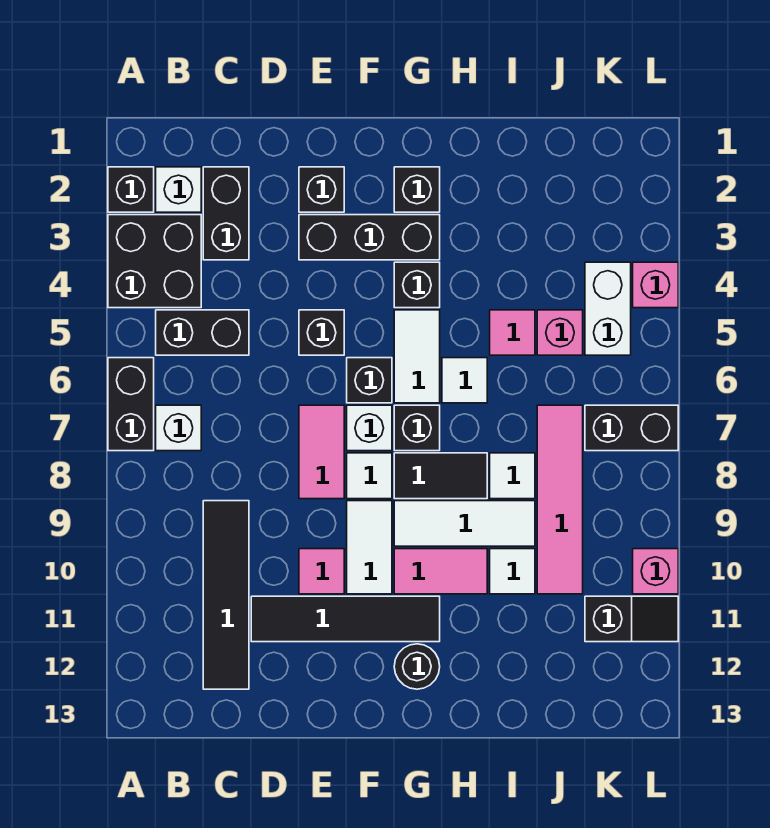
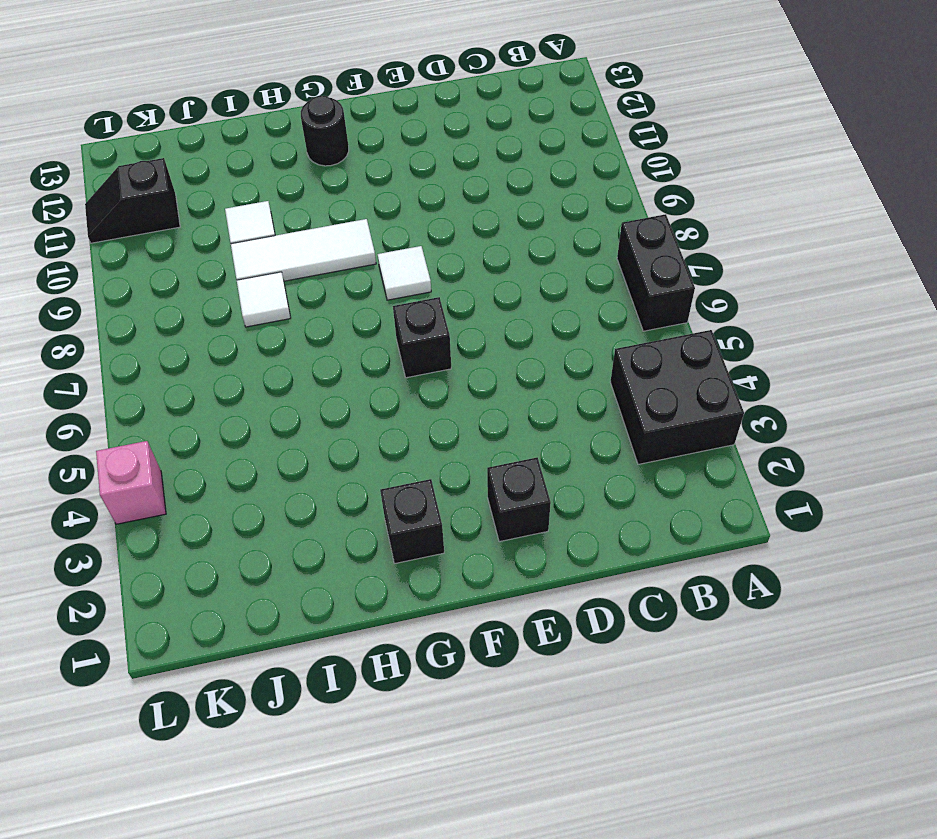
none -> black 1x1 brick [108,167,154,212]
none -> white 1x1 brick [156,167,201,212]
none -> black 1x2 brick [156,310,249,355]
none -> white 1x1 brick [156,405,201,451]

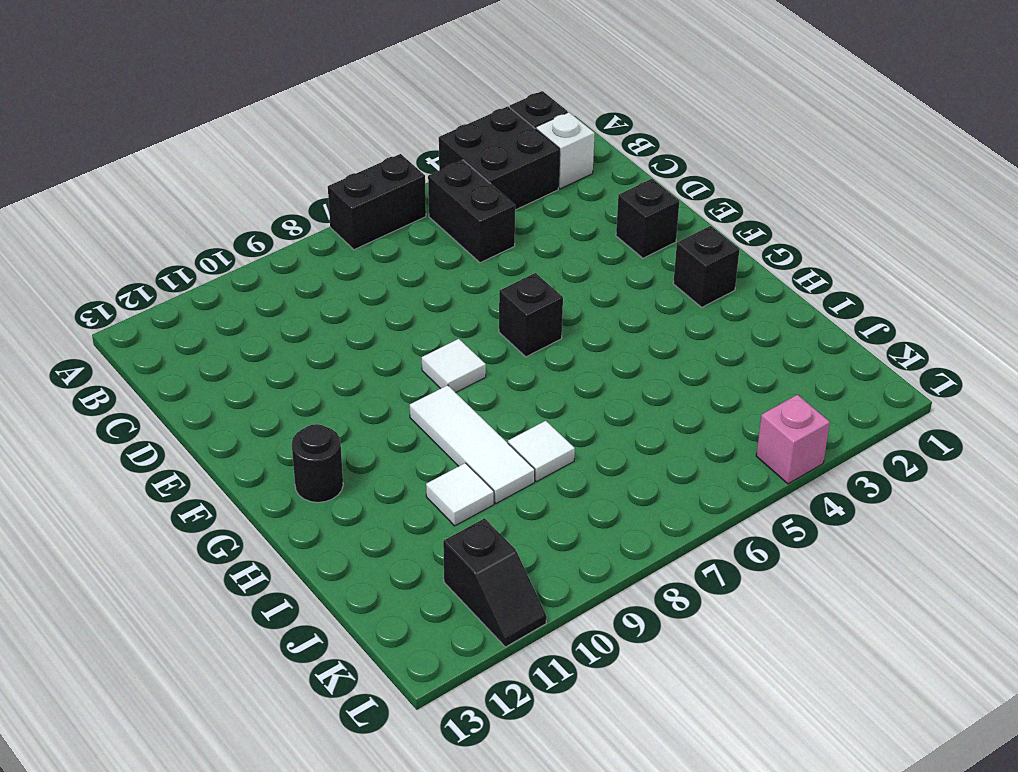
none -> white 1x1 brick [156,405,201,451]
none -> black 1x2 brick [203,167,249,260]
none -> black 1x4 tile [203,501,249,689]
none -> black 1x4 tile [251,596,440,642]

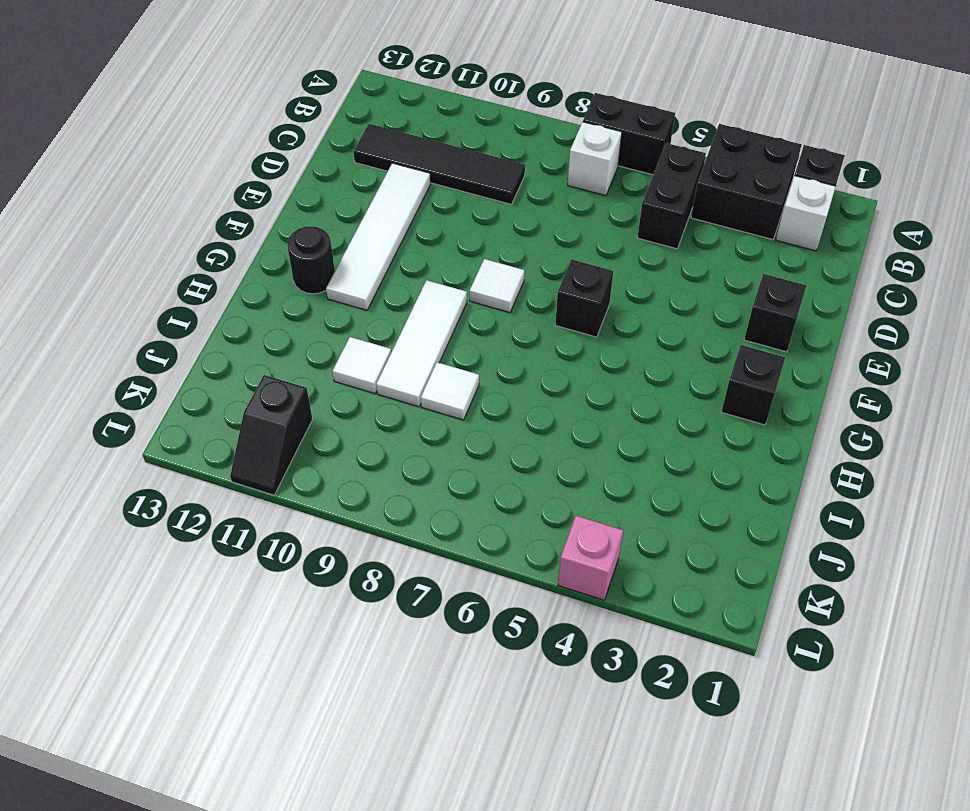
white 1x4 tile [326,163,431,310] -> black 1x4 tile [251,596,440,642]
none -> black 1x2 brick [203,167,249,260]
none -> black 1x3 brick [299,215,440,260]
none -> black 1x1 brick [299,310,344,355]
none -> pink 1x2 tile [299,405,344,499]

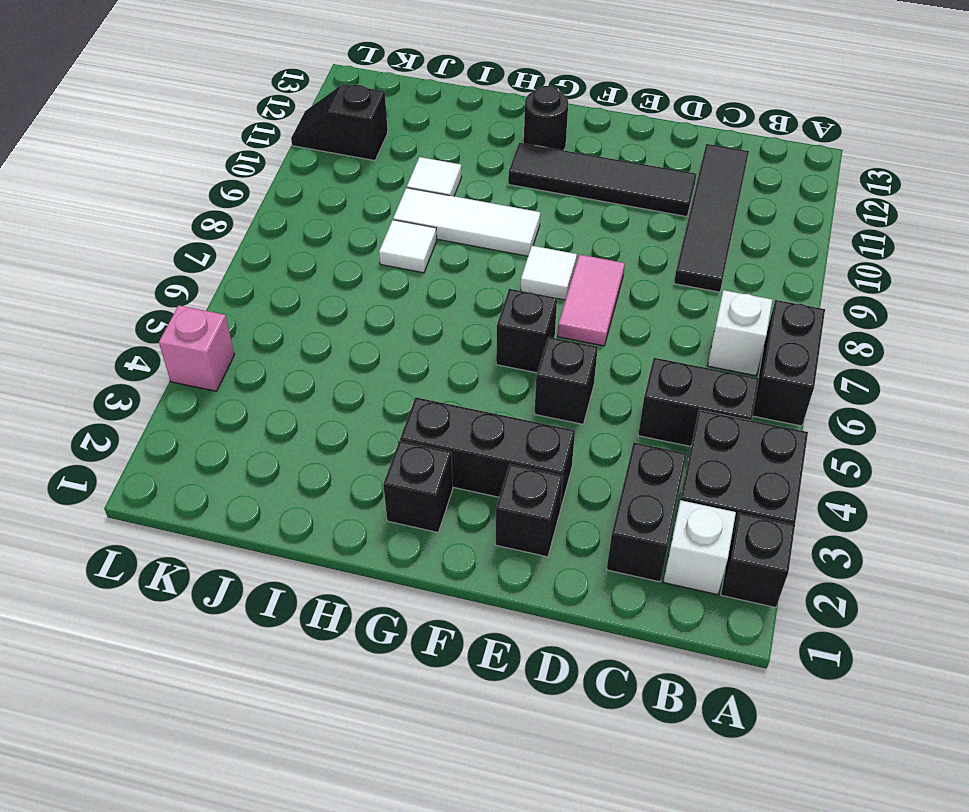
none -> pink 1x1 tile [299,549,344,594]
none -> white 1x1 brick [347,405,392,451]
none -> white 1x2 tile [347,501,392,594]
none -> black 1x1 brick [394,262,440,308]

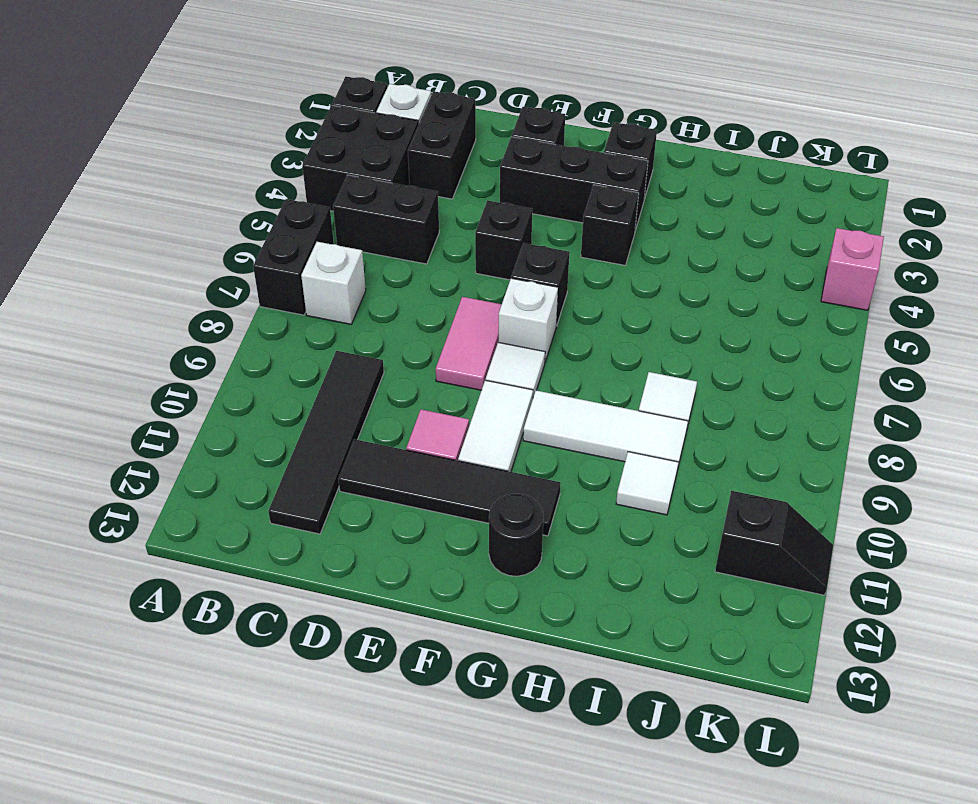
none -> white 1x2 tile [394,310,440,403]
none -> black 1x1 brick [394,405,440,451]
none -> black 1x2 tile [394,453,487,499]
none -> pink 1x2 tile [394,549,487,594]

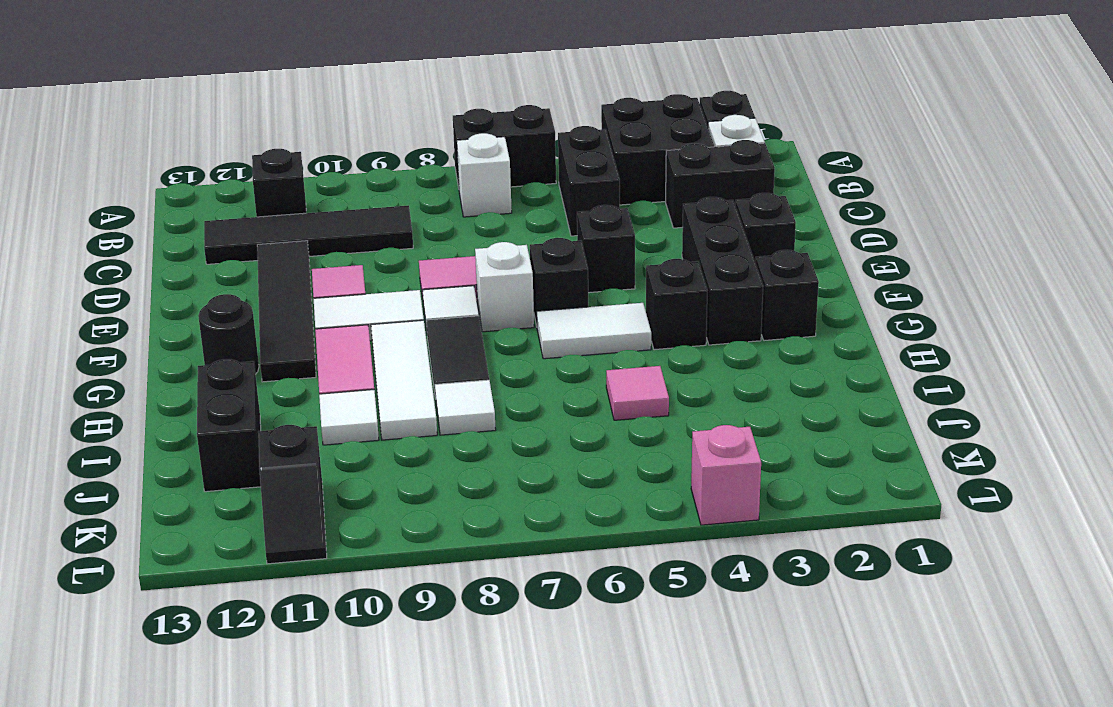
black 1x1 brick [252,149,306,217] -> black 1x1 brick moved to [394,405,440,451]
black 1x2 brick [197,359,261,492] -> black 1x2 brick moved to [585,405,678,451]
none -> white 1x1 tile [442,358,487,403]
none -> pink 1x1 brick [537,310,583,355]
none -> pink 1x4 tile [537,405,583,594]
none -> white 1x2 brick [585,262,631,355]

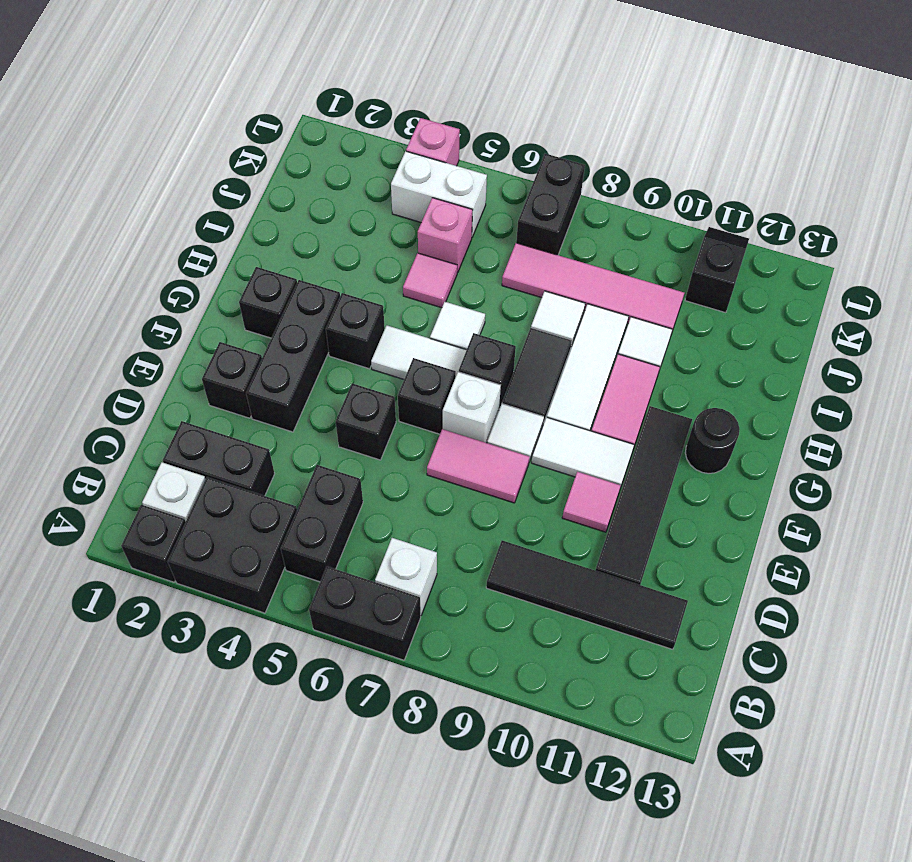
none -> pink 1x1 brick [633,549,678,594]

